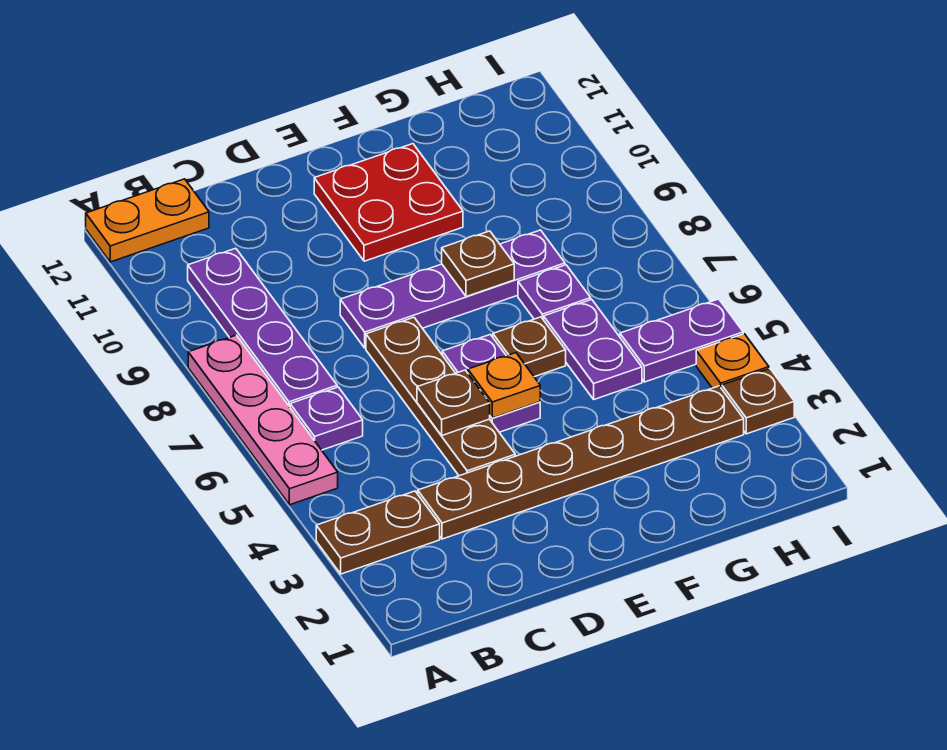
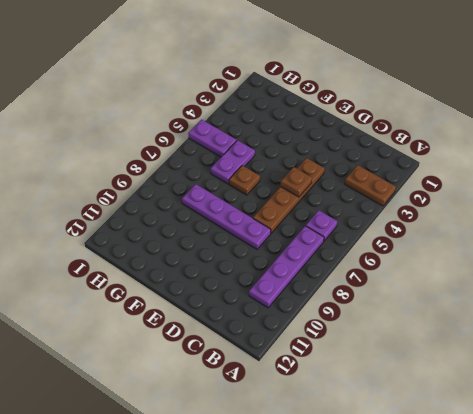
none -> pink 1x4 plate [188,335,338,505]
none -> orange 1x2 plate [86,179,209,262]
none -> brown 1x6 plate [418,386,744,539]

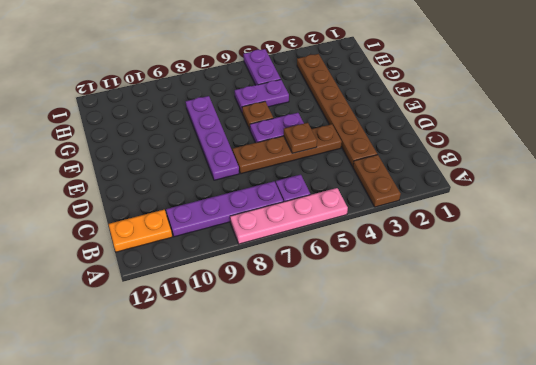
orange 1x2 plate [109,210,172,252] -> orange 1x2 plate turned to [86,179,209,262]
none -> red 2x2 plate [314,144,463,261]
none -> purple 1x1 plate [518,265,591,320]
none -> brown 1x1 plate [722,369,794,434]

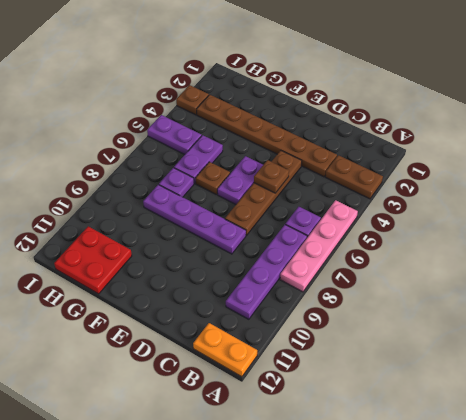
red 2x2 plate [54,226,132,294] -> red 2x2 plate moved to [314,144,463,261]
none -> orange 1x1 plate [696,334,769,389]
none -> orange 1x1 plate [468,353,540,418]
none -> brown 1x1 plate [442,231,514,297]

